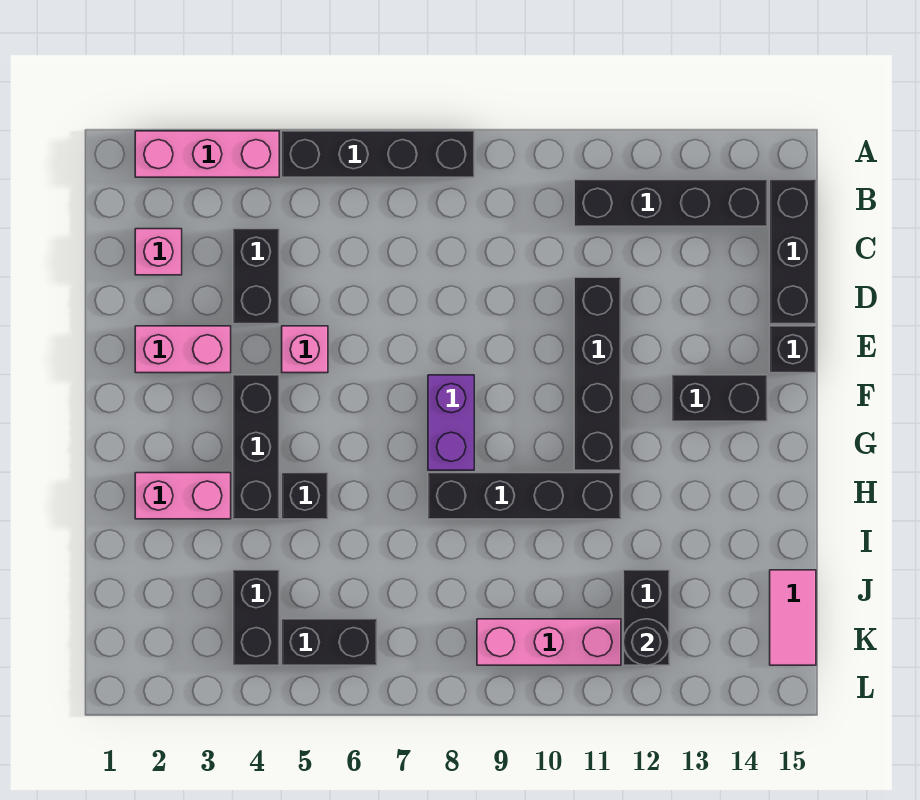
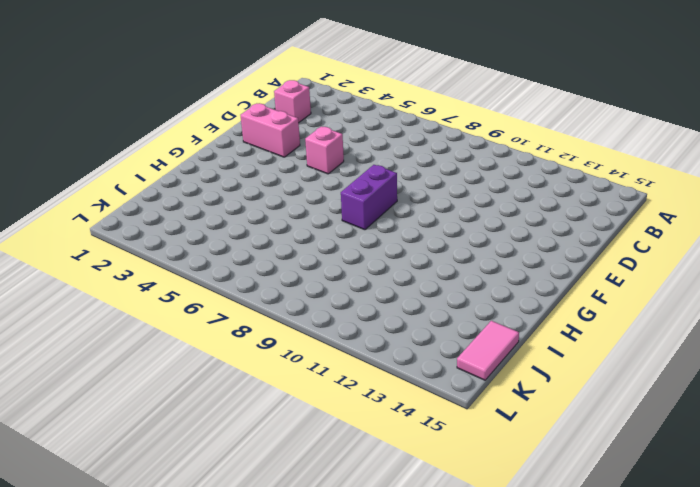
none -> pink 1x3 brick [135,131,279,177]
none -> black 1x4 brick [282,131,474,177]
none -> black 1x4 brick [574,180,767,226]

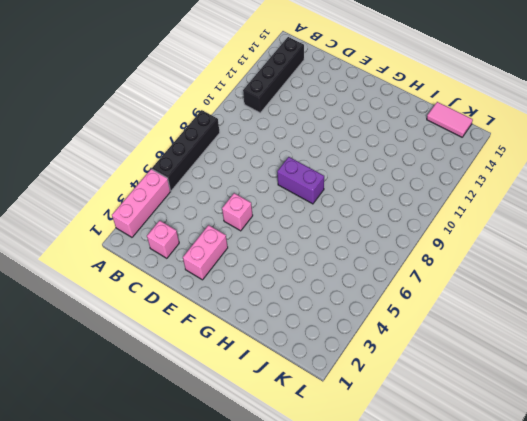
none -> black 1x3 brick [770,180,816,324]
none -> black 1x2 brick [233,229,279,324]
none -> black 1x4 brick [574,277,621,470]

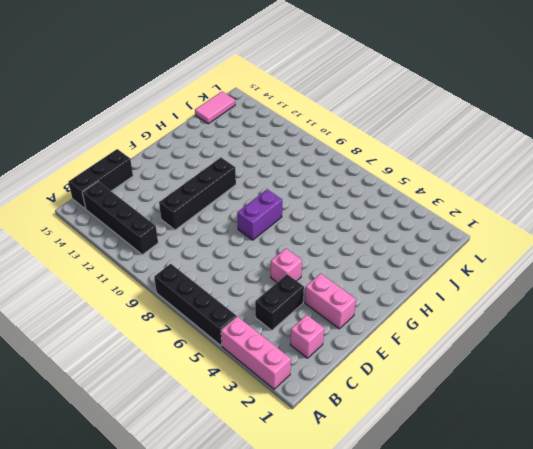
none -> black 1x1 brick [770,326,816,373]
none -> black 1x3 brick [233,375,279,519]
none -> black 1x2 brick [672,375,767,421]

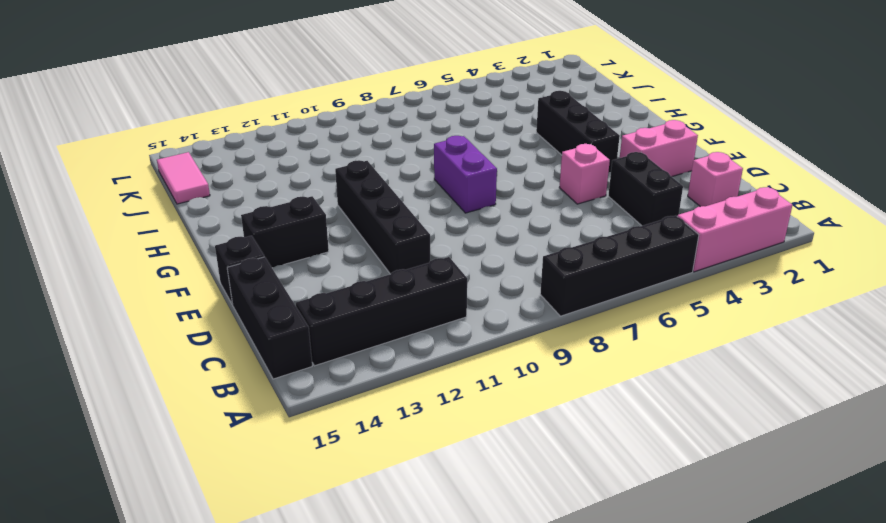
none -> pink 1x2 brick [135,473,231,519]
none -> black 1x1 brick [282,473,328,519]
none -> black 1x4 brick [428,473,621,519]

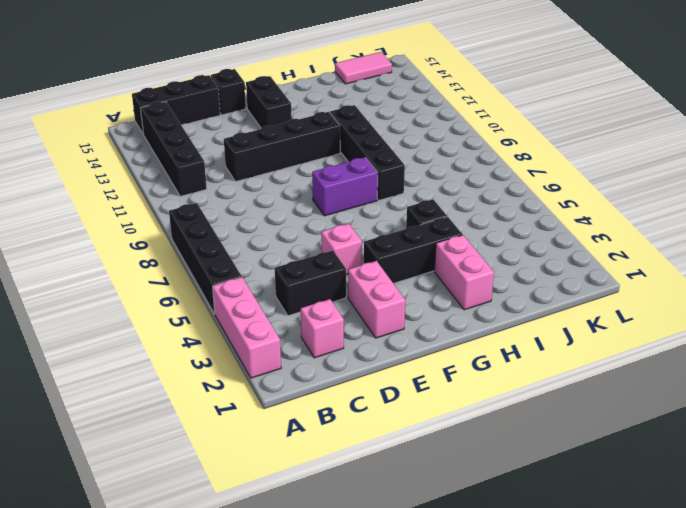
none -> black 1x2 brick [233,570,279,665]
none -> black 1x2 brick [623,570,670,665]
none -> black 1x2 brick [282,619,377,665]

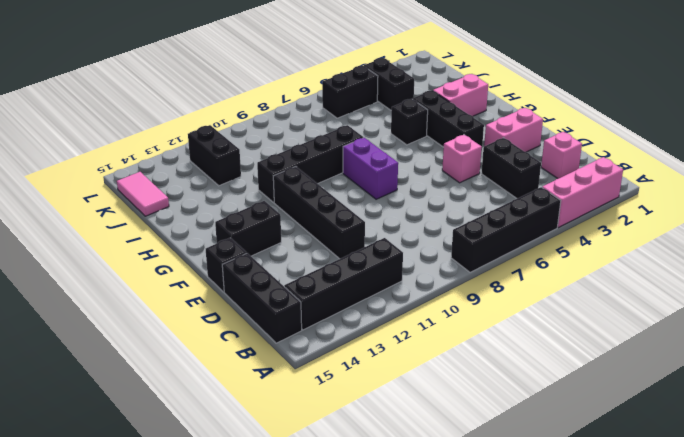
none -> pink 1x3 brick [477,619,621,665]
none -> black 1x1 round brick [623,619,670,665]

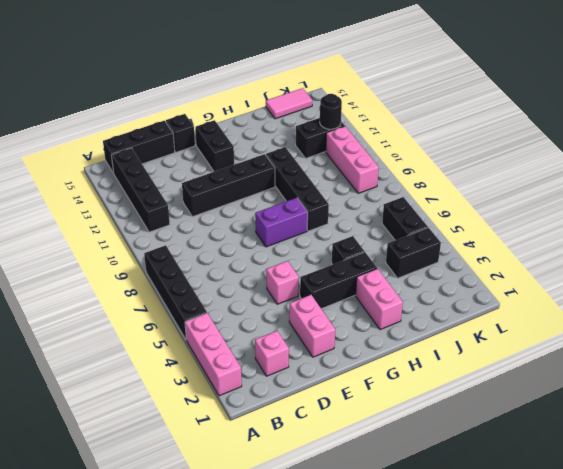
none -> black 1x2 brick [233,229,279,324]

